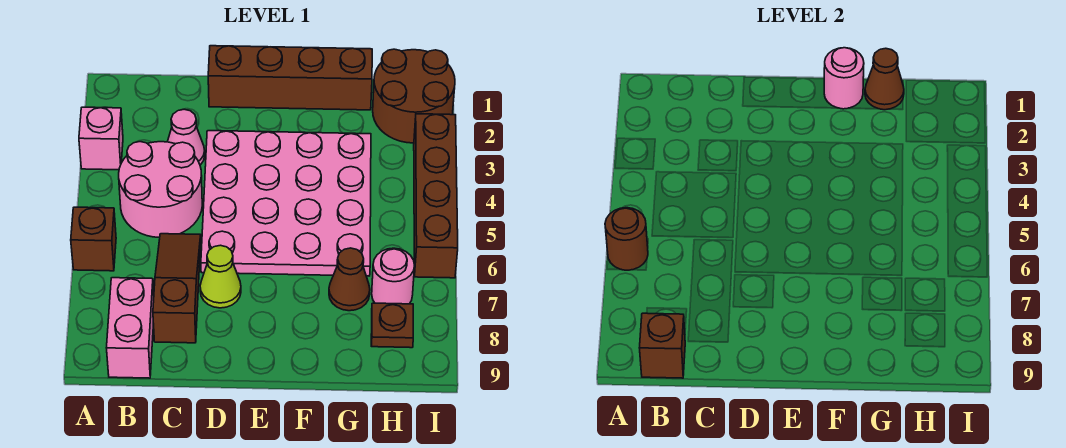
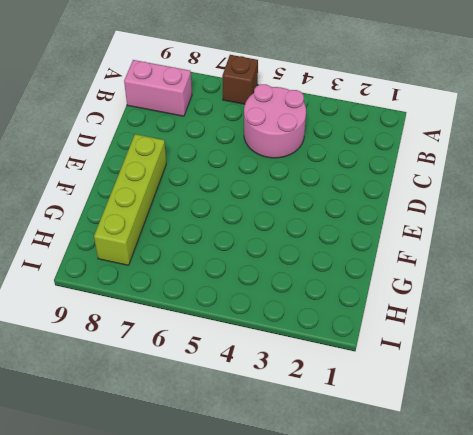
lime 1x4 brick [94,134,166,265] -> brown 1x1 plate [371,303,413,348]
none -> pink 1x1 brick [79,107,123,170]
none -> pink 1x1 cone [167,109,205,165]
none -> brown 1x3 slope [153,234,201,343]

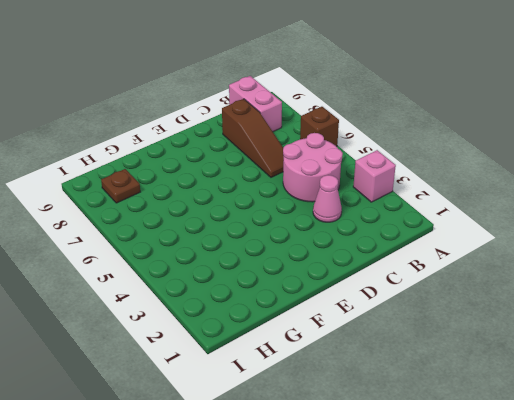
none -> brown 1x4 brick [208,46,372,110]
none -> pink 4x4 plate [201,131,371,276]
none -> lime 1x1 cone [200,245,241,308]

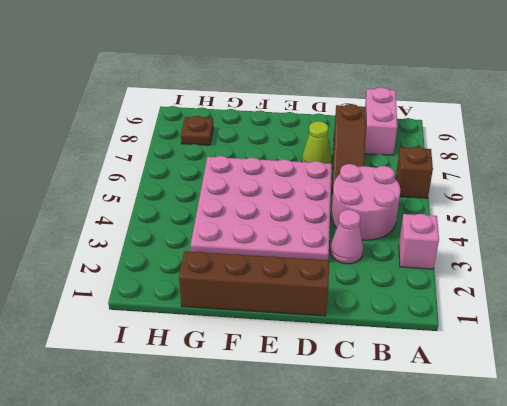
none -> brown 1x1 cone [329,248,370,311]
none -> brown 2x2 round brick [373,49,455,143]
none -> pink 1x1 round brick [372,248,415,304]

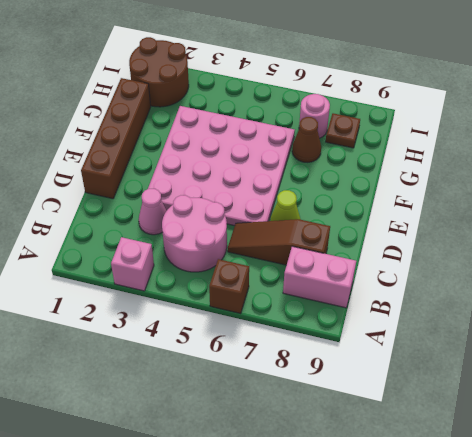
none -> brown 1x4 brick [414,114,458,278]
none -> brown 1x1 round brick [605,208,648,270]
none -> brown 1x1 brick [639,313,685,378]

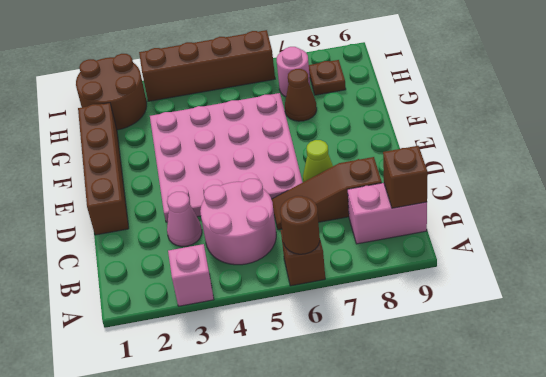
none -> pink 1x1 round brick [824,48,864,109]
none -> brown 1x1 cone [865,48,904,110]

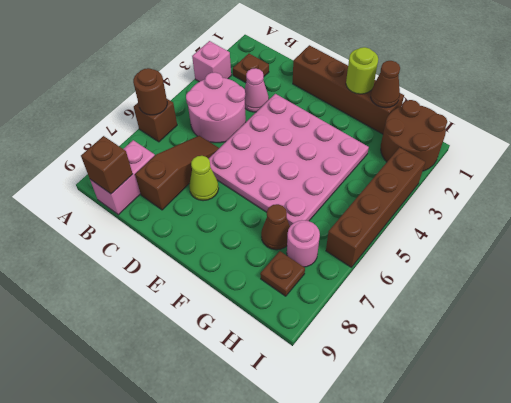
brown 1x1 plate [233,54,269,83] -> none
lime 1x1 round brick [346,47,378,94] -> pink 1x1 round brick [824,48,864,109]

